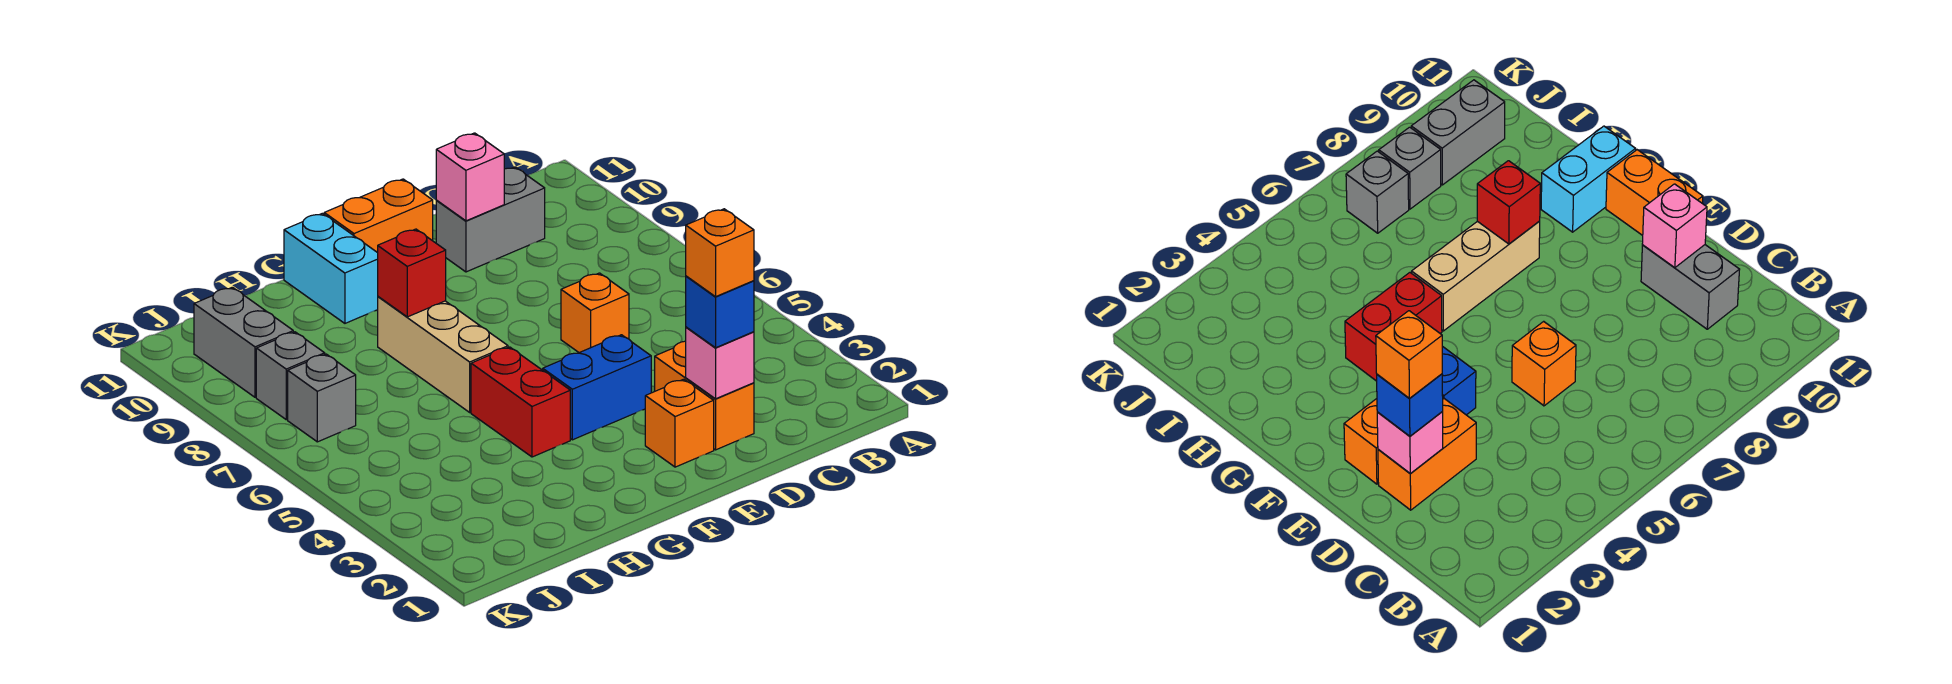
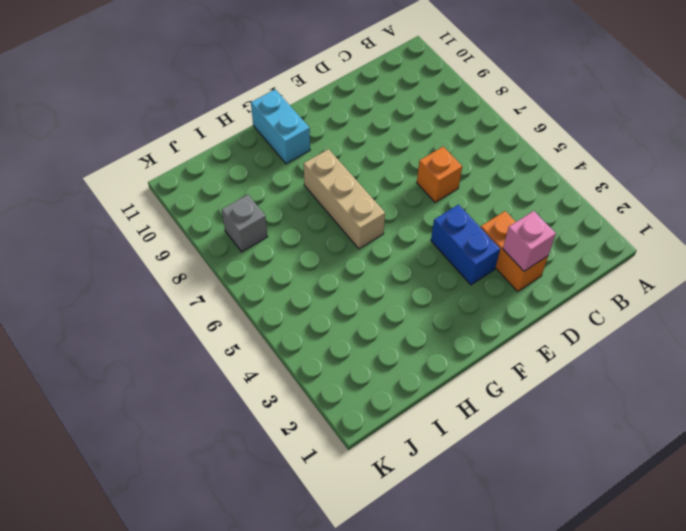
blue 1x2 brick [431,204,500,285] -> blue 1x2 brick turned to [543,335,651,440]
none -> grey 1x2 brick [436,167,545,272]
none -> orange 1x1 brick [645,379,714,467]
none -> orange 1x2 brick [324,179,433,253]

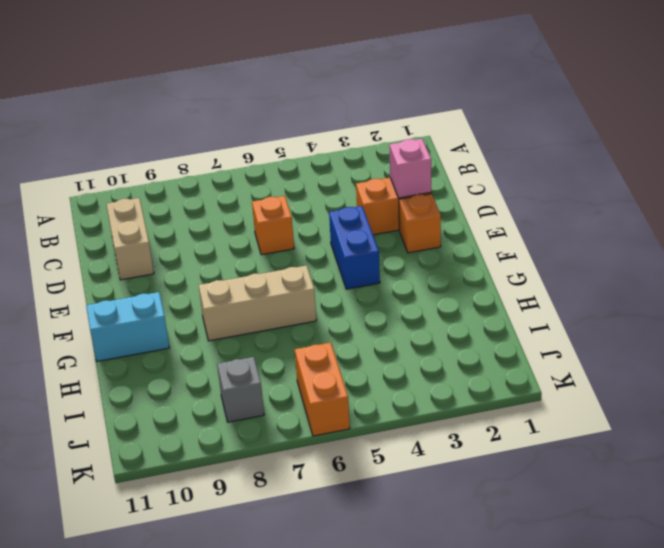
tan 1x2 brick [106,198,154,280] -> grey 1x2 brick [436,167,545,272]
orange 1x2 brick [295,342,350,436] -> orange 1x2 brick moved to [324,179,433,253]
none -> red 1x2 brick [471,347,570,457]
none -> grey 1x1 brick [288,354,356,442]
none -> grey 1x2 brick [194,287,293,397]

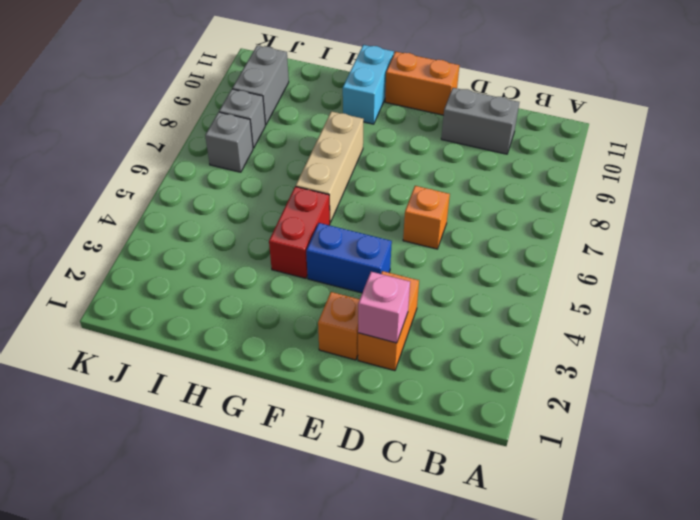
none -> pink 1x1 brick [436,133,504,221]
none -> red 1x1 brick [378,229,446,317]
none -> blue 1x1 brick [686,276,754,348]

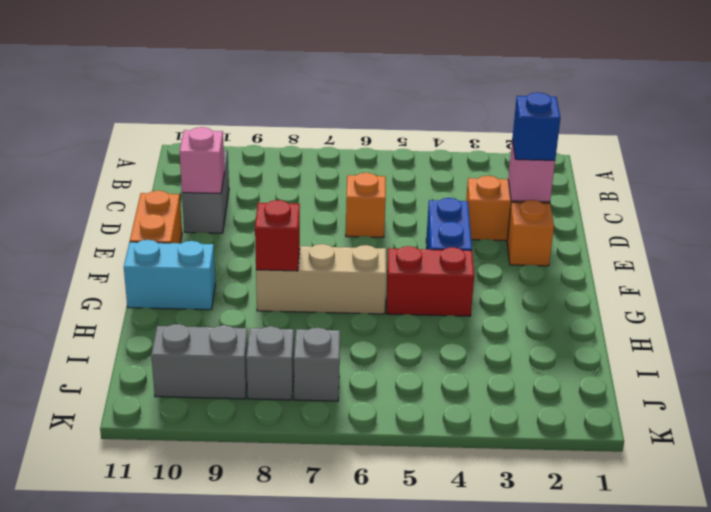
none -> orange 1x1 brick [686,209,754,297]

